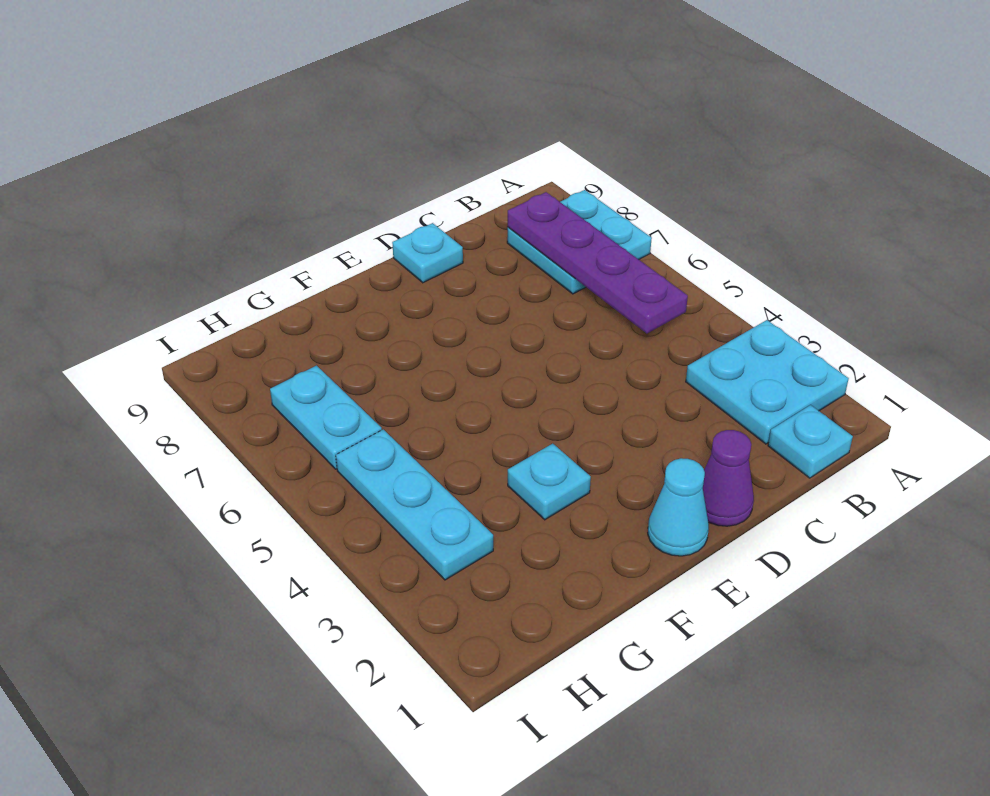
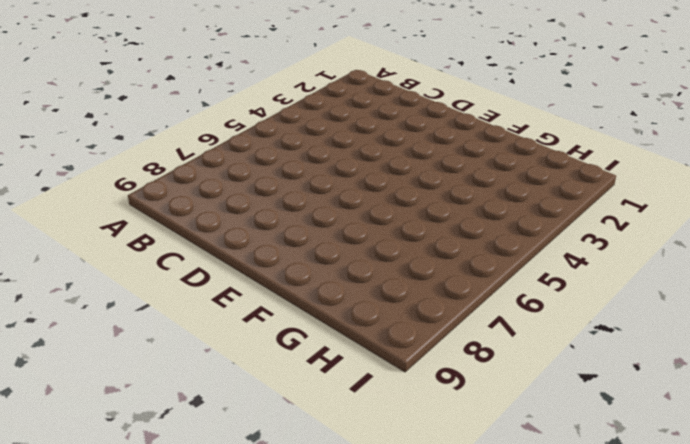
none -> cyan 2x2 plate [686,320,849,444]
none -> cyan 2x2 plate [507,190,652,294]

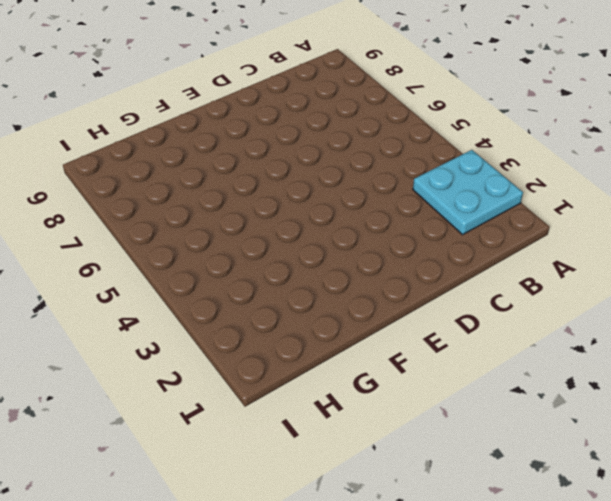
none -> cyan 2x2 plate [507,190,652,294]
none -> cyan 1x1 plate [768,405,853,478]

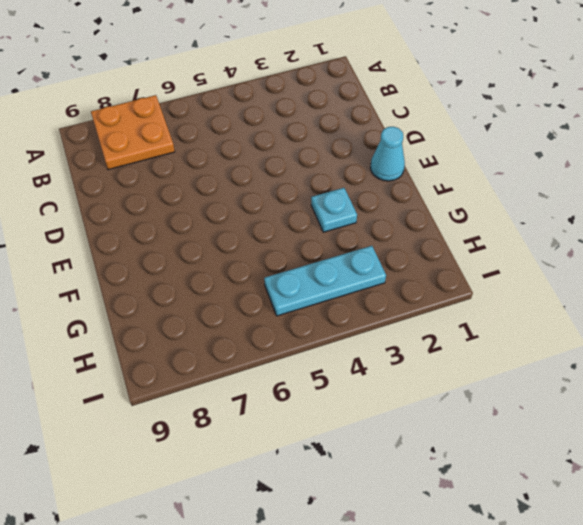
orange 2x2 plate [91,95,175,170] -> cyan 2x2 plate [507,190,652,294]
none -> cyan 2x2 plate [686,320,849,444]
none -> cyan 1x1 plate [768,405,853,478]

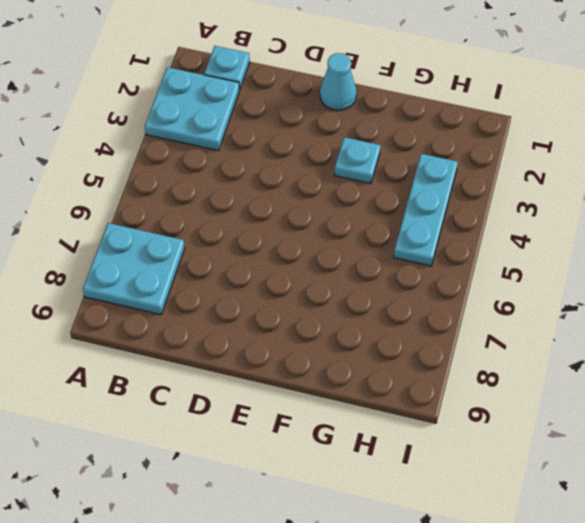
none -> purple 1x1 cone [703,430,754,526]
none -> cyan 1x1 plate [392,223,463,283]

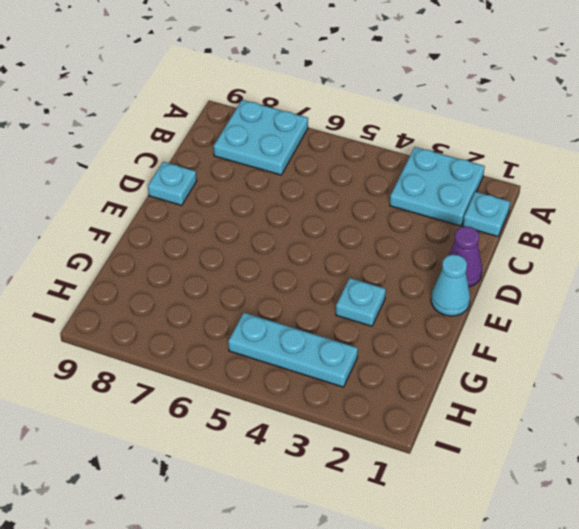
none -> cyan 1x2 plate [270,366,382,469]
none -> purple 1x4 plate [508,192,688,333]

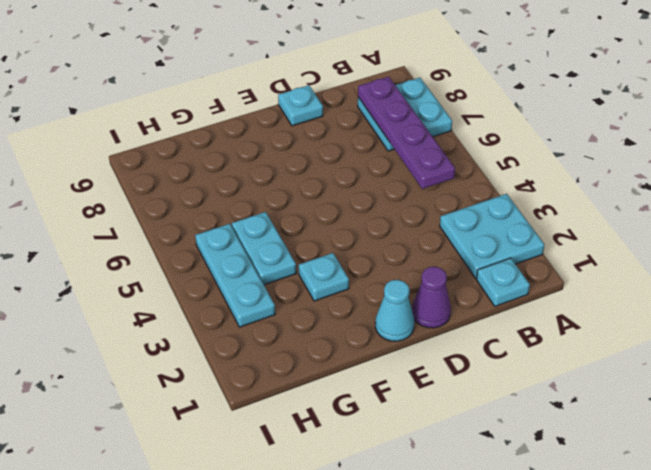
cyan 1x2 plate [232,212,296,285] -> cyan 1x2 plate moved to [270,366,382,469]

